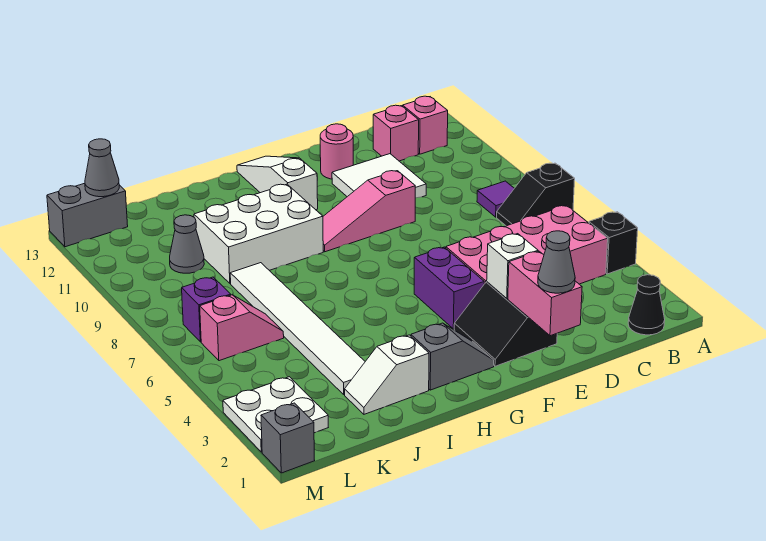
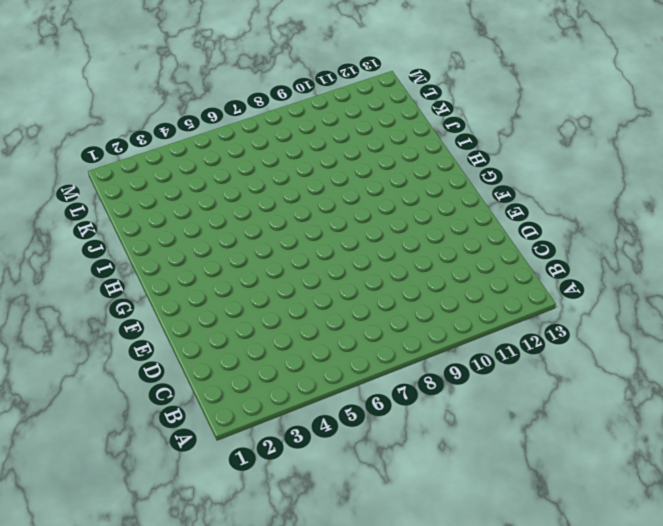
none -> black 1x1 brick [589,212,638,274]
none -> black 1x2 slope [497,163,575,226]
none -> black 1x1 cone [628,275,665,335]

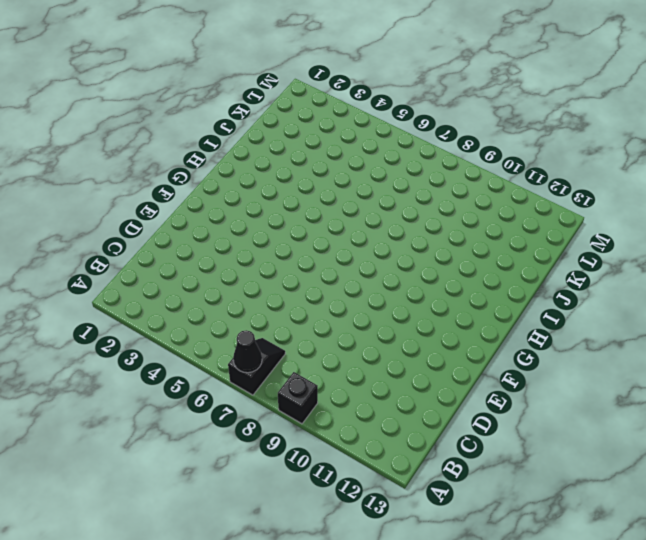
black 1x1 cone [233,330,262,373] -> black 1x1 cone moved to [628,275,665,335]
black 1x1 brick [278,372,318,424] -> black 1x1 brick moved to [589,212,638,274]
none -> pink 2x4 brick [446,205,608,284]
none -> purple 1x1 tile [477,181,514,217]
none -> pink 1x1 brick [403,96,448,154]

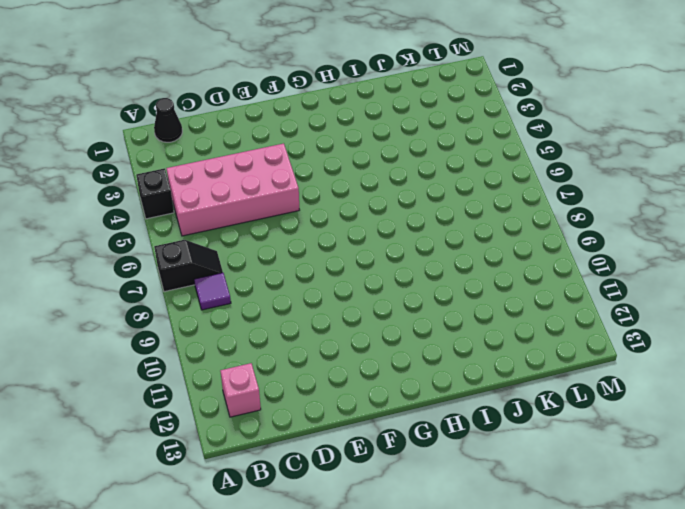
none -> pink 1x1 brick [373,105,419,161]
none -> white 2x2 tile [332,154,426,198]
none -> black 2x2 slope [454,282,557,366]

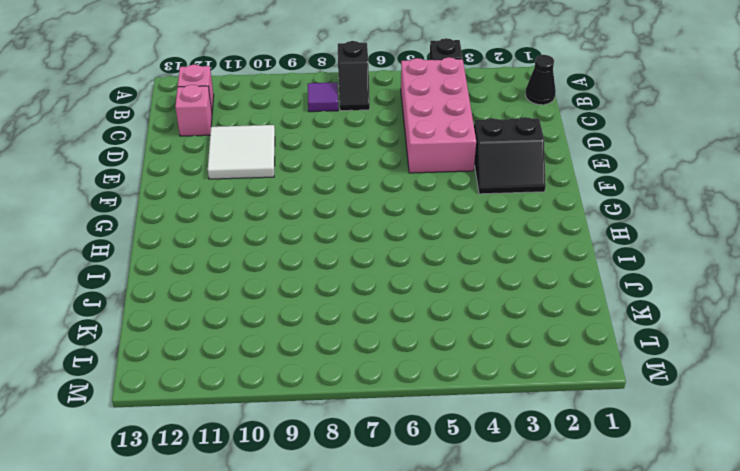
none -> pink 1x3 slope [323,171,415,252]
none -> pink 1x1 round brick [320,124,353,179]
none -> purple 1x2 brick [414,247,484,329]

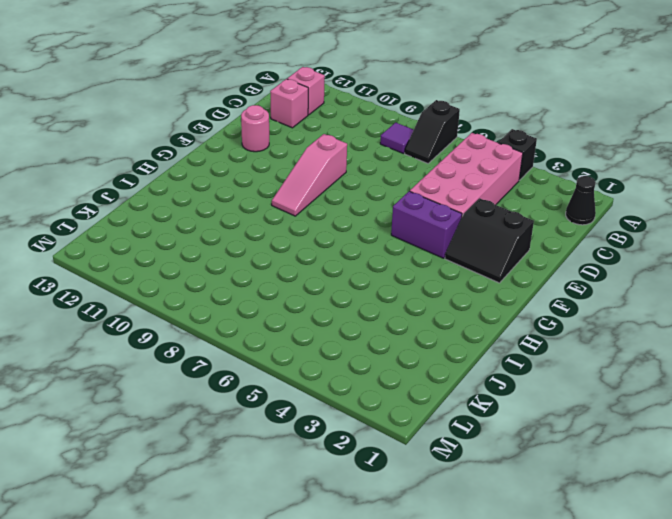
none -> white 2x2 tile [332,154,426,198]
none -> grey 1x2 slope [411,323,494,390]
none -> white 1x3 slope [237,156,318,210]

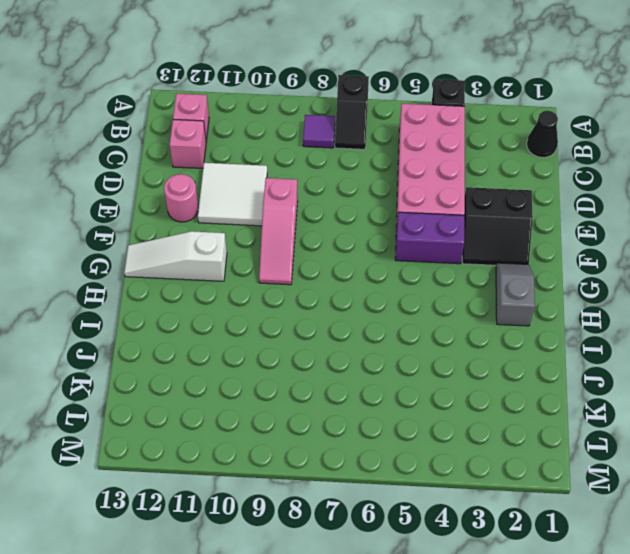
none -> white 2x3 brick [194,184,323,284]
none -> white 1x2 slope [345,335,429,414]
none -> white 1x6 tile [230,263,365,395]

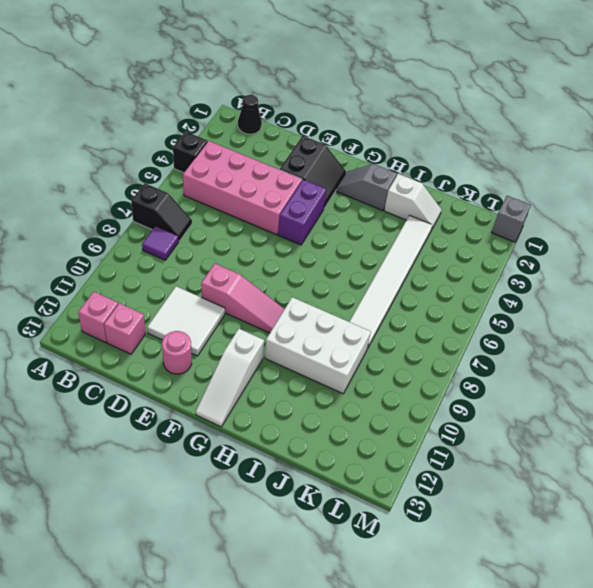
none -> pink 1x2 slope [200,295,284,361]
none -> grey 1x1 cone [170,215,204,273]
none -> white 2x2 plate [223,377,328,452]

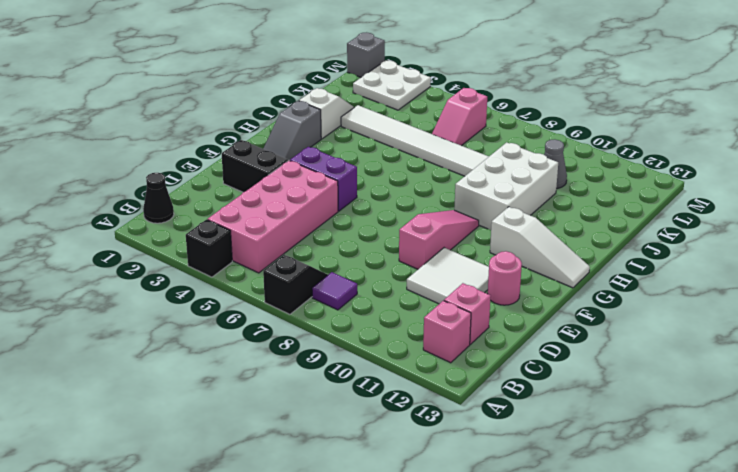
none -> purple 1x1 brick [182,277,231,342]
none -> grey 1x2 brick [47,183,128,247]
none -> pink 1x2 brick [508,251,582,336]

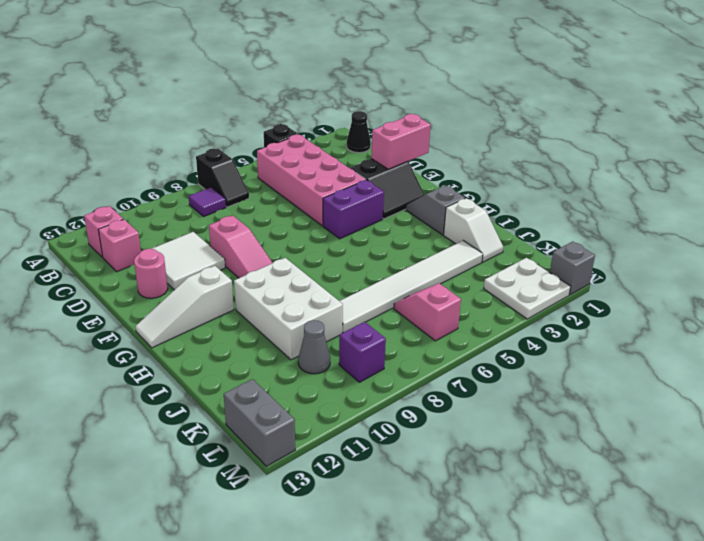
purple 1x1 brick [339,322,386,382] -> purple 1x1 brick moved to [182,277,231,342]
none -> white 1x1 brick [487,234,538,298]
none -> grey 1x1 cone [85,139,119,197]
none -> grey 1x1 cone [538,231,575,293]

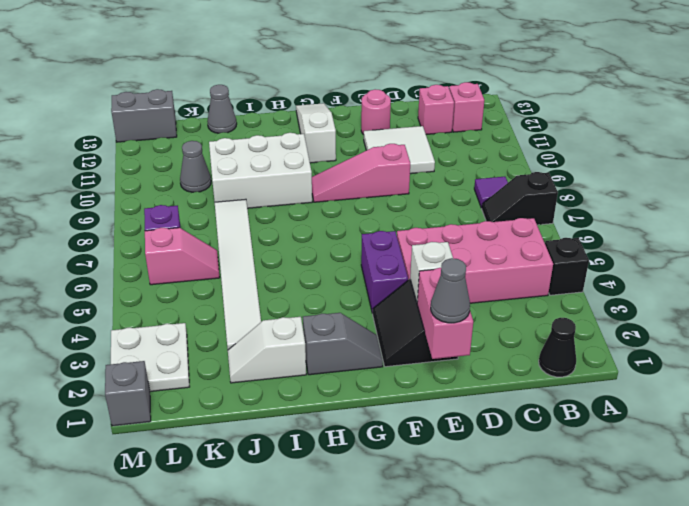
grey 1x1 cone [207,85,237,133] -> grey 1x1 cone moved to [85,139,119,197]

